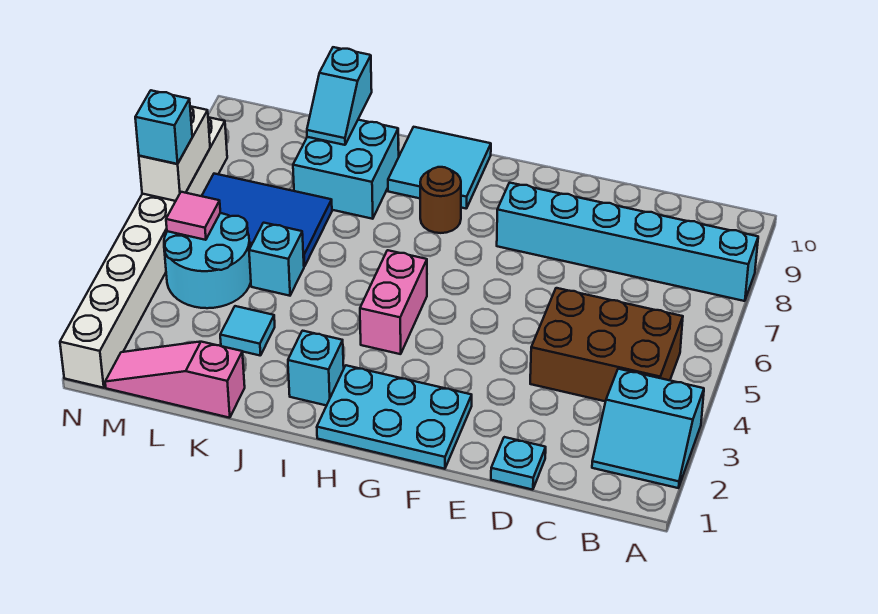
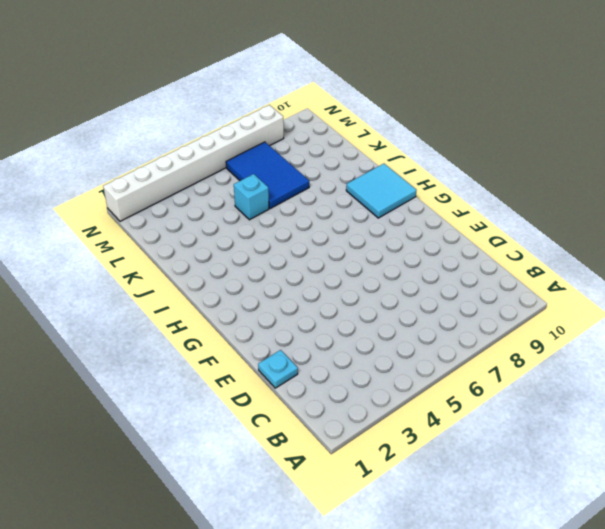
none -> cyan 2x2 slope [592,369,704,488]
none -> cyan 1x6 brick [497,183,758,301]
none -> brown 2x3 brick [530,288,683,401]

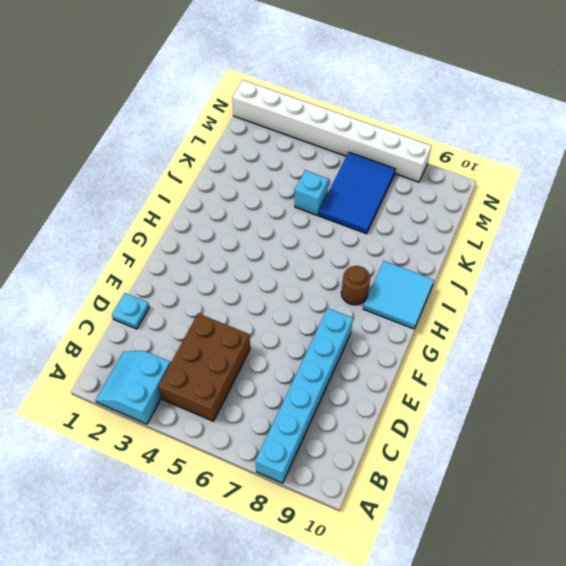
none -> cyan 2x3 plate [317,365,472,469]
none -> pink 1x2 brick [360,250,427,354]
none -> cyan 1x1 brick [288,331,344,406]

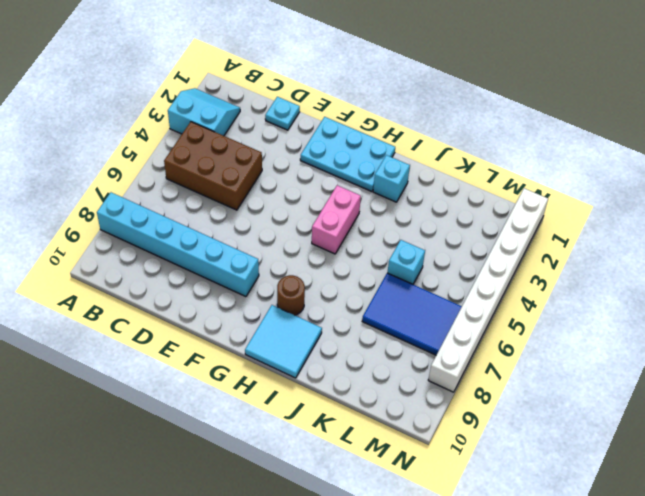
none -> cyan 2x2 brick [293,120,399,219]
none -> pink 1x3 slope [105,342,245,418]
none -> cyan 1x1 tile [220,306,275,356]

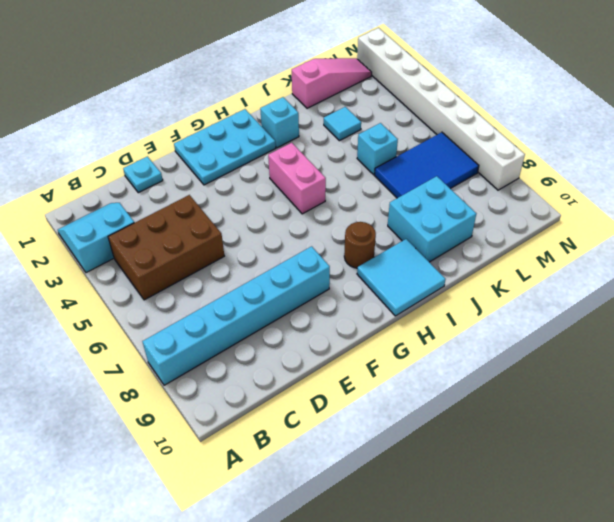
none -> cyan 2x2 round brick [164,213,251,308]
none -> cyan 1x2 slope [307,47,372,145]
none -> pink 1x1 tile [166,192,220,240]

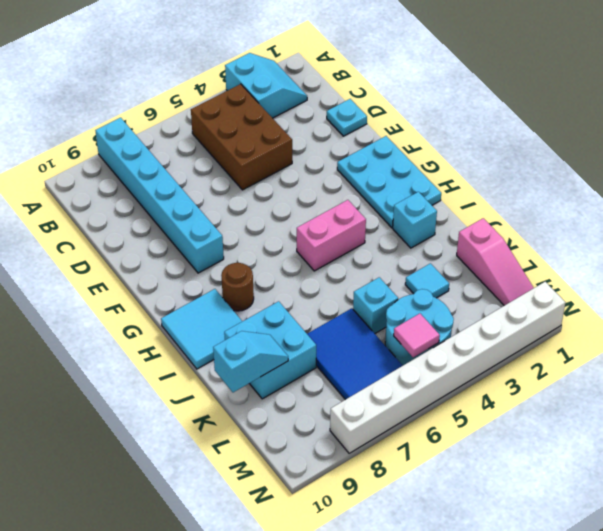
none -> white 1x2 brick [139,106,210,201]
none -> cyan 1x1 brick [135,90,192,164]

